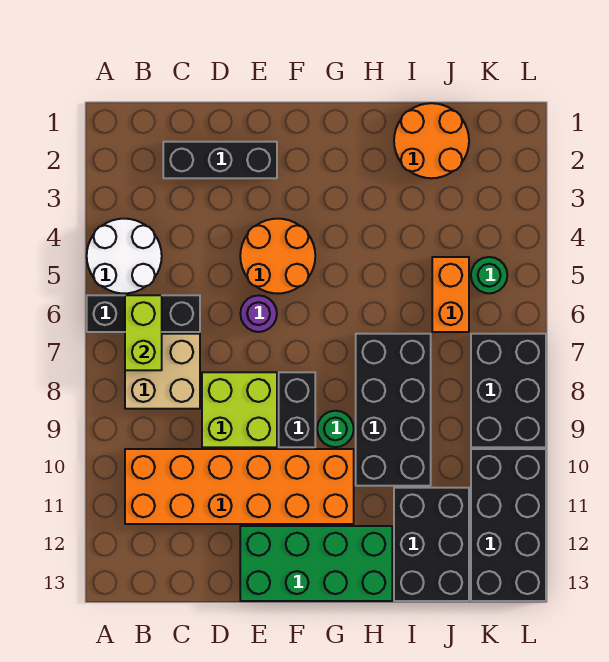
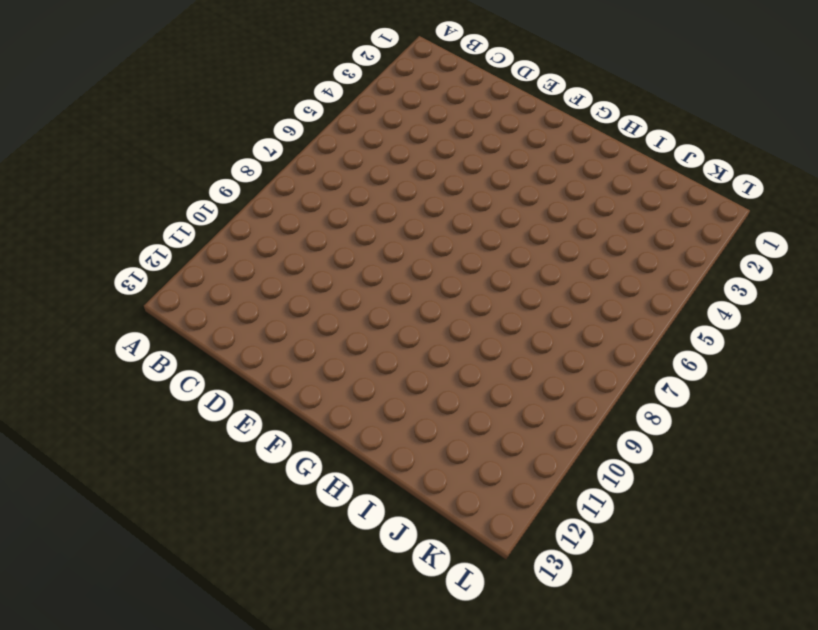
none -> white 2x2 round brick [87,219,162,294]
none -> black 1x3 brick [87,295,200,332]
none -> tan 2x2 brick [125,334,200,409]

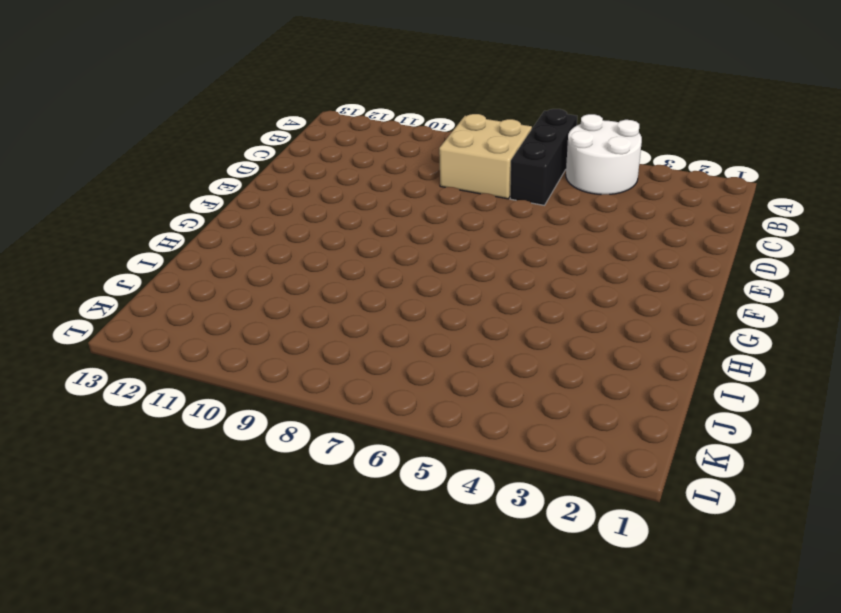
none -> orange 2x6 brick [125,449,354,524]
none -> black 1x3 brick [163,142,277,178]
none -> lime 2x2 brick [202,372,277,447]

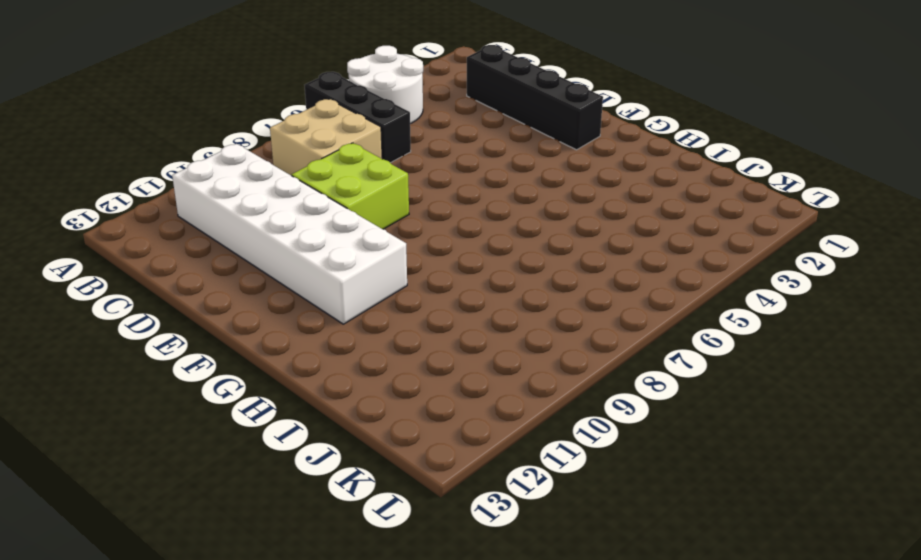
white 2x6 brick [172,144,407,324] -> orange 2x6 brick [125,449,354,524]
black 1x4 brick [467,45,603,150] -> black 1x3 brick [163,142,277,178]
none -> orange 2x2 round brick [240,219,315,294]
none -> purple 1x1 round brick [240,295,277,332]
none -> green 2x4 brick [240,526,392,601]

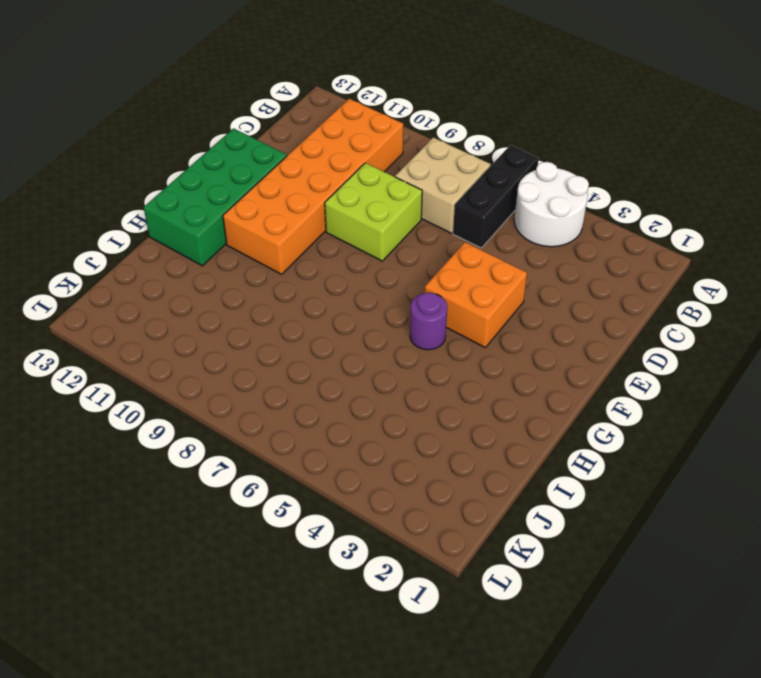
orange 2x2 brick [425,242,527,347] -> orange 2x2 round brick [240,219,315,294]
purple 1x1 round brick [410,293,447,350] -> purple 1x1 round brick moved to [240,295,277,332]
none -> black 1x3 brick [163,142,277,178]
none -> black 1x2 brick [279,372,315,447]
none -> green 1x1 round brick [317,411,354,447]

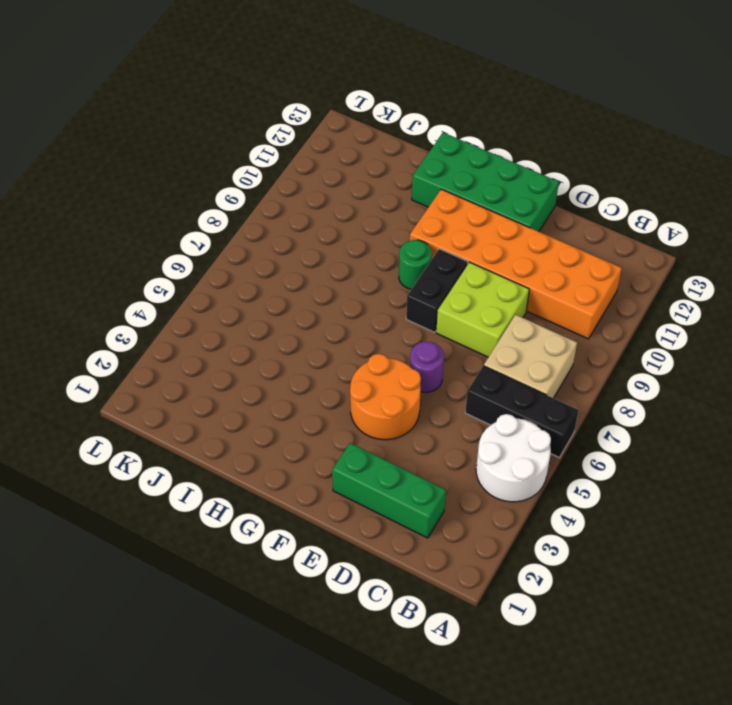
green 1x3 brick [332,443,446,538] -> black 1x3 brick [163,142,277,178]
none -> black 2x4 brick [356,334,431,486]
none -> orange 2x2 round brick [394,103,469,178]
none -> black 2x3 brick [394,488,469,601]

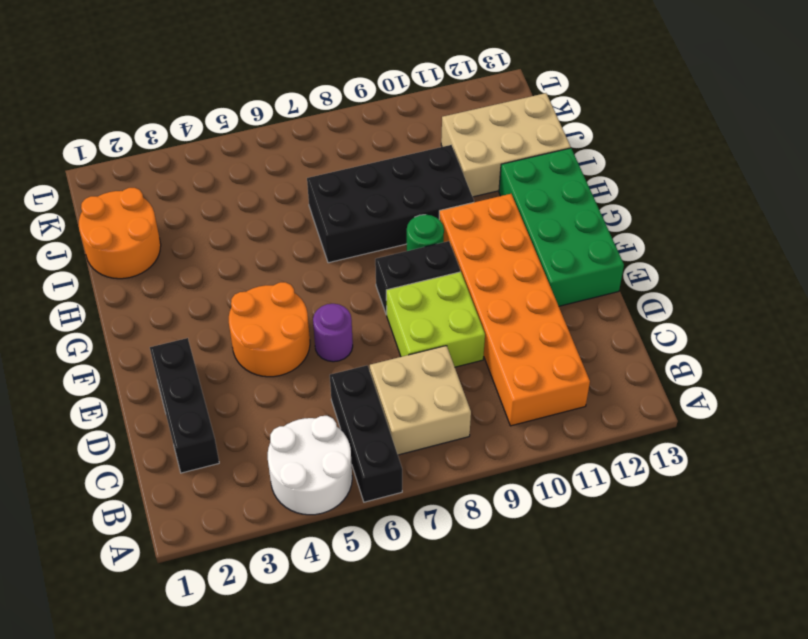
tan 2x3 brick [441,93,571,197] -> black 2x3 brick [394,488,469,601]
none -> orange 1x2 brick [432,257,469,332]
none -> green 1x1 round brick [471,257,507,293]
none -> black 2x3 brick [471,334,546,447]

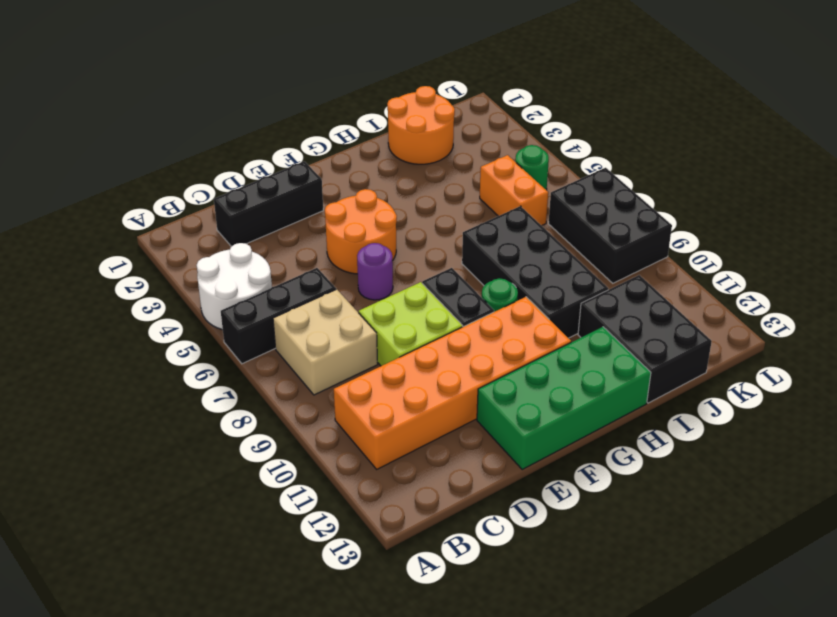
none -> black 2x4 brick [471,449,546,601]
none -> lime 1x2 brick [125,295,162,370]

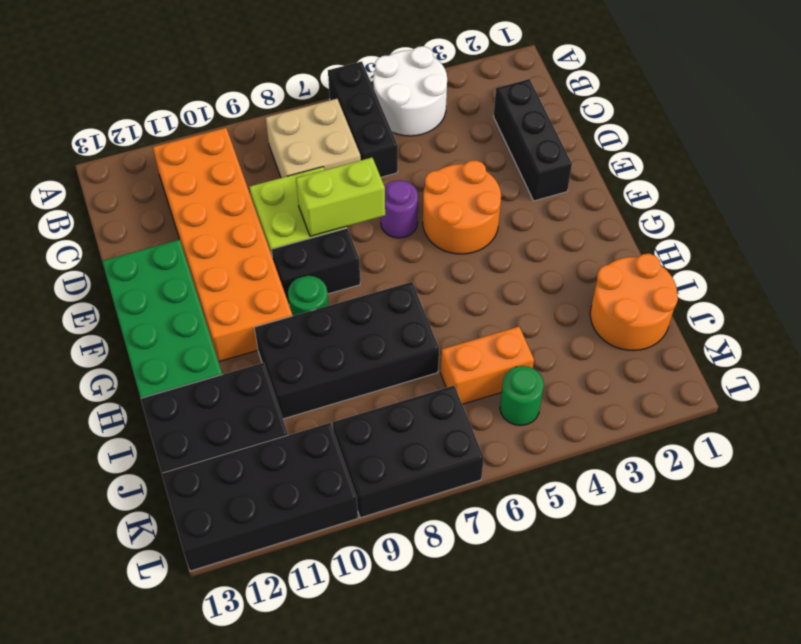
lime 1x2 brick [296,158,385,236] -> lime 1x2 brick moved to [125,295,162,370]

